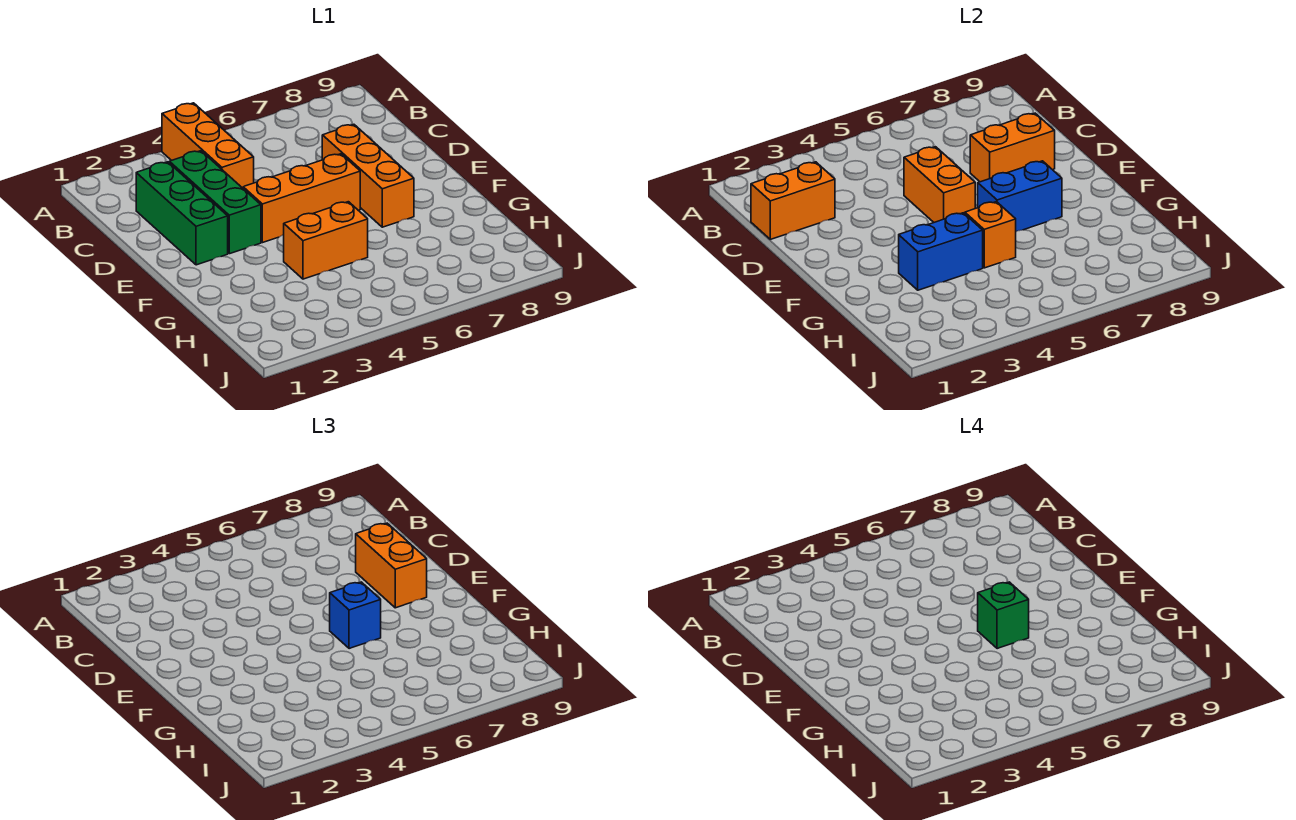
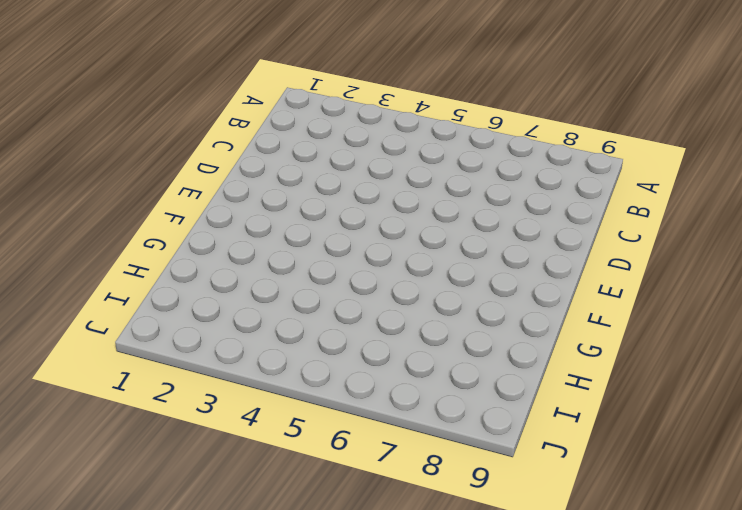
none -> orange 1x3 brick [162,103,254,188]
none -> green 1x3 brick [136,162,228,265]
none -> green 1x3 brick [169,151,261,254]

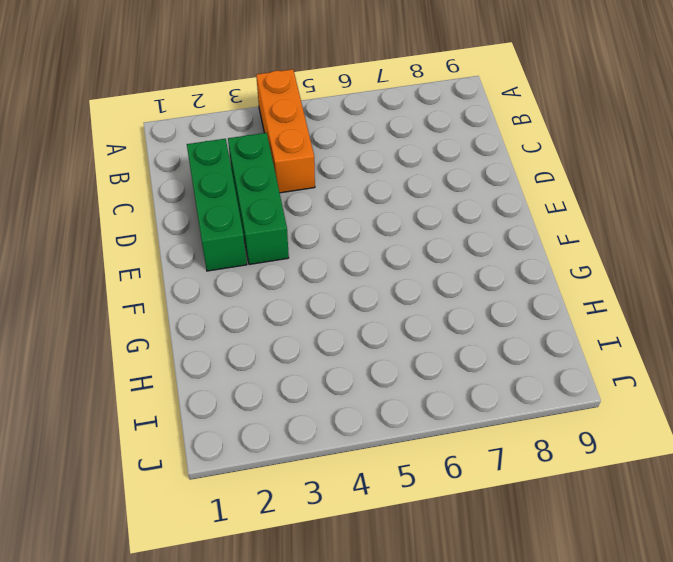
none -> orange 1x3 brick [322,124,414,227]
none -> orange 1x3 brick [243,154,360,243]
none -> orange 1x2 brick [284,202,368,279]

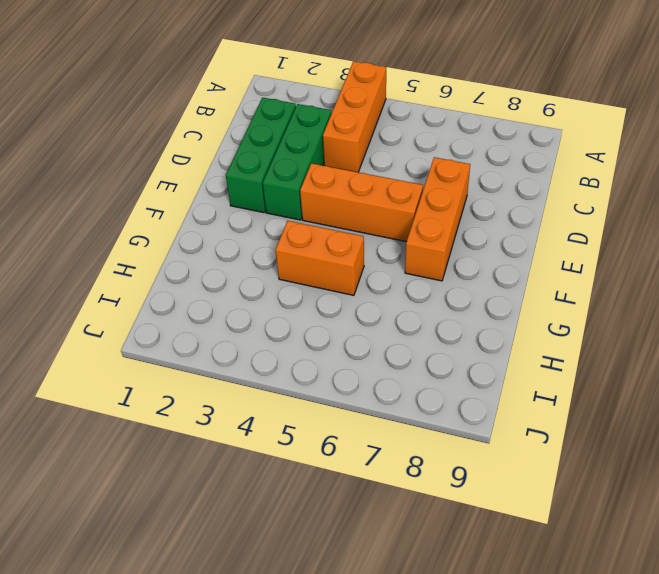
none -> orange 1x2 brick [751,162,835,239]
none -> orange 1x2 brick [904,147,975,222]
none -> orange 1x2 brick [970,113,1055,182]

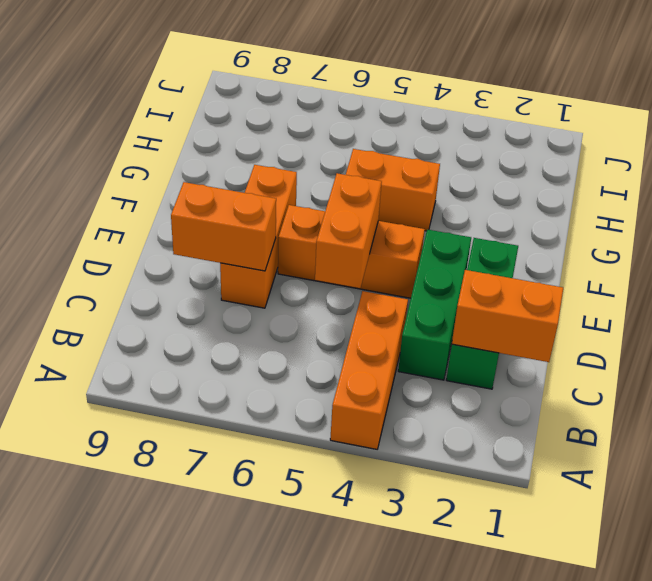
none -> blue 1x2 brick [978,161,1062,231]
none -> blue 1x2 brick [899,213,983,290]
none -> orange 1x1 brick [965,202,1016,268]

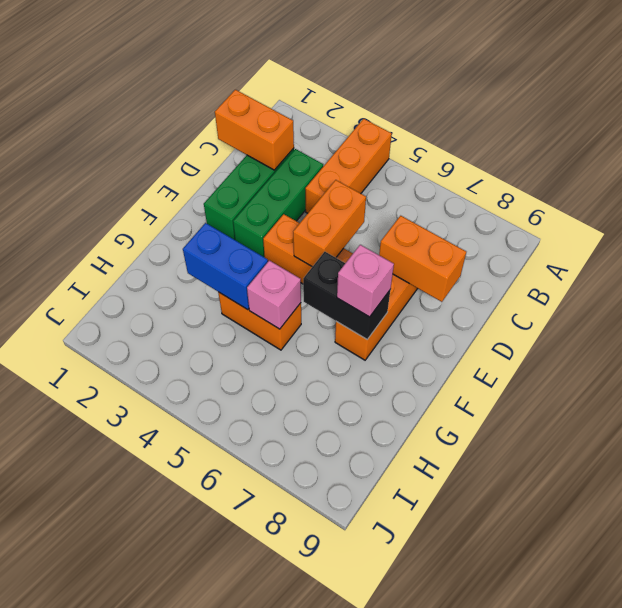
black 1x2 brick [303,252,390,339] -> blue 1x2 brick [978,161,1062,231]
pink 1x1 brick [337,245,394,317] -> none
pink 1x1 brick [247,260,301,329] -> orange 1x1 brick [965,202,1016,268]
none -> orange 1x2 brick [356,523,427,608]
none -> blue 1x1 brick [330,582,381,649]
none -> green 1x1 brick [978,582,1029,649]

